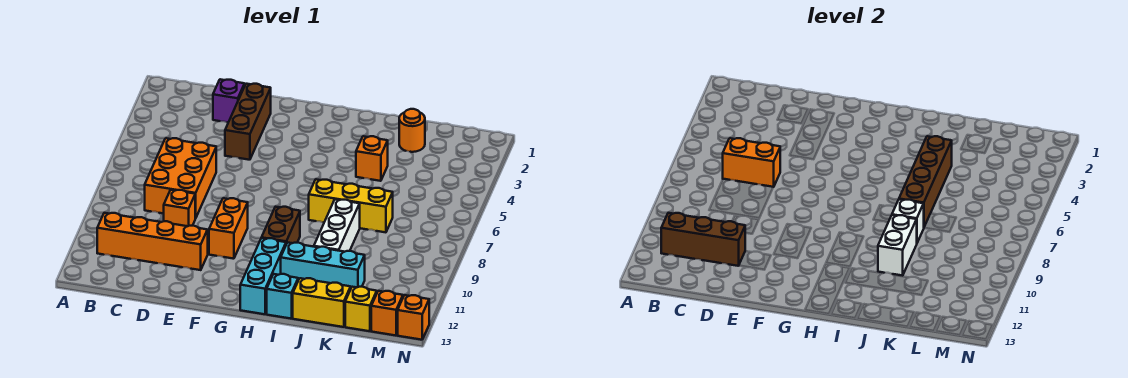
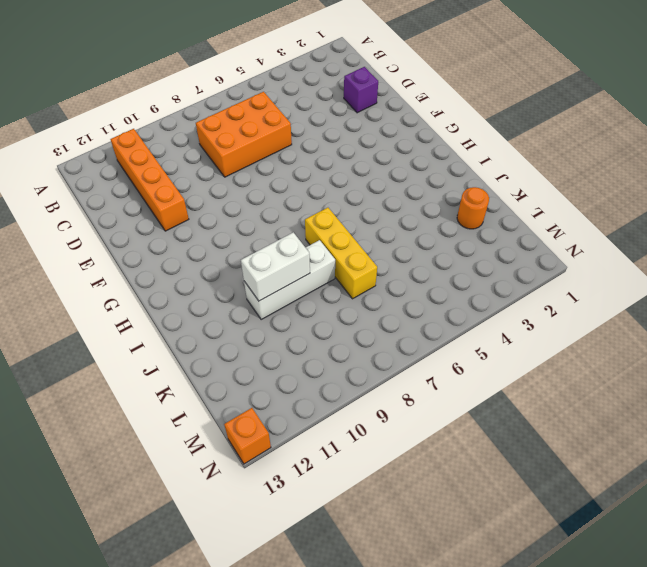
none -> orange 1x1 brick [164,190,195,226]
none -> brown 1x3 brick [225,84,271,160]
none -> orange 1x2 brick [209,198,248,259]

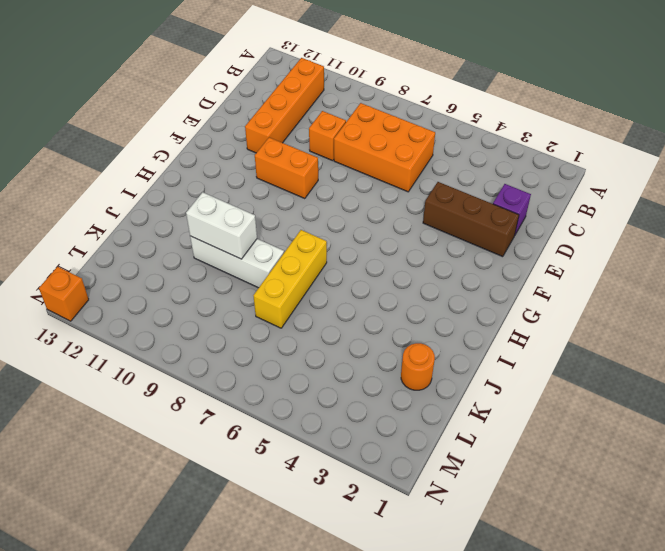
none -> brown 1x2 brick [261,207,300,244]
none -> cyan 1x3 brick [240,238,286,314]
none -> cyan 1x3 brick [281,242,365,287]

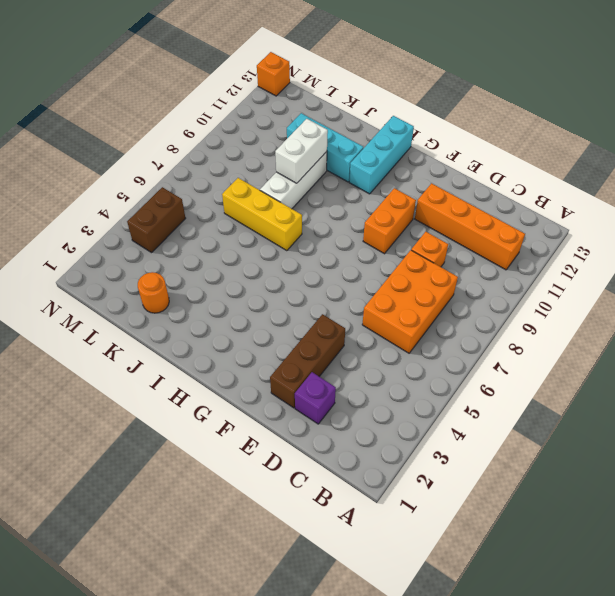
brown 1x2 brick [127,187,186,253] -> brown 1x2 brick moved to [261,207,300,244]
none -> cyan 1x1 brick [267,274,298,319]
none -> orange 1x1 brick [356,136,388,181]
none -> yellow 1x2 brick [293,278,351,327]

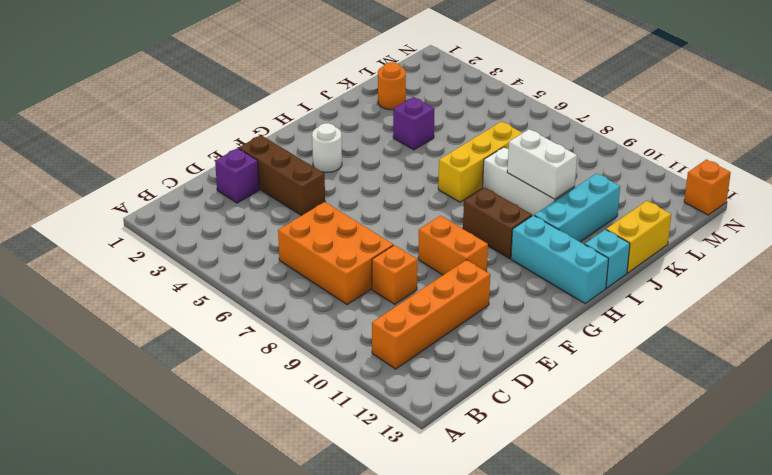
white 1x1 round brick [312,123,342,172] -> none
purple 1x1 brick [393,97,434,150] -> orange 1x1 brick [356,136,388,181]
none -> yellow 1x1 brick [345,287,377,331]
none -> orange 1x1 brick [371,291,403,335]
none -> brown 1x3 brick [661,213,745,266]

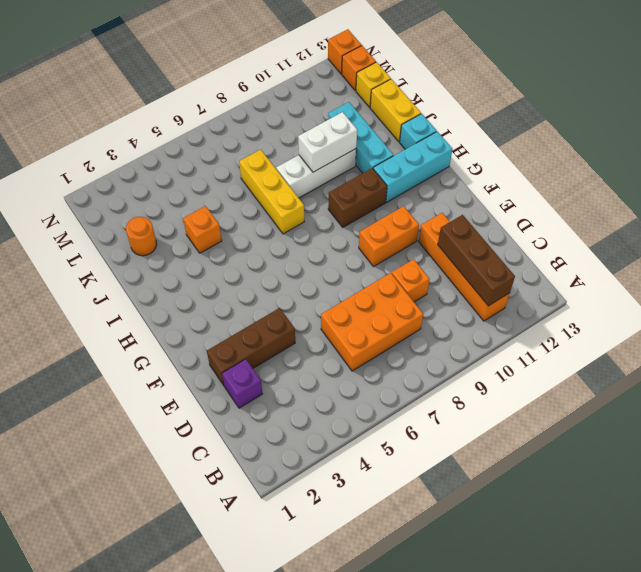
none -> orange 1x2 brick [723,138,780,187]
none -> brown 1x4 brick [899,136,952,227]
none -> white 1x1 brick [892,199,924,243]

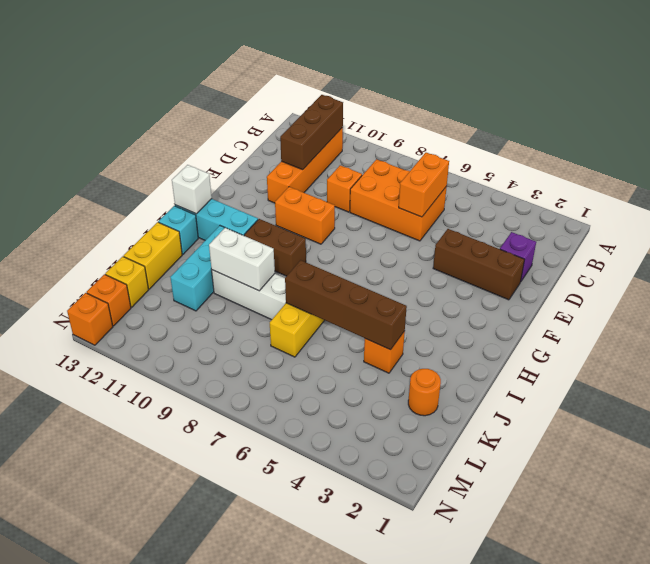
white 1x1 brick [172,165,212,214] -> white 1x1 brick moved to [892,199,924,243]

